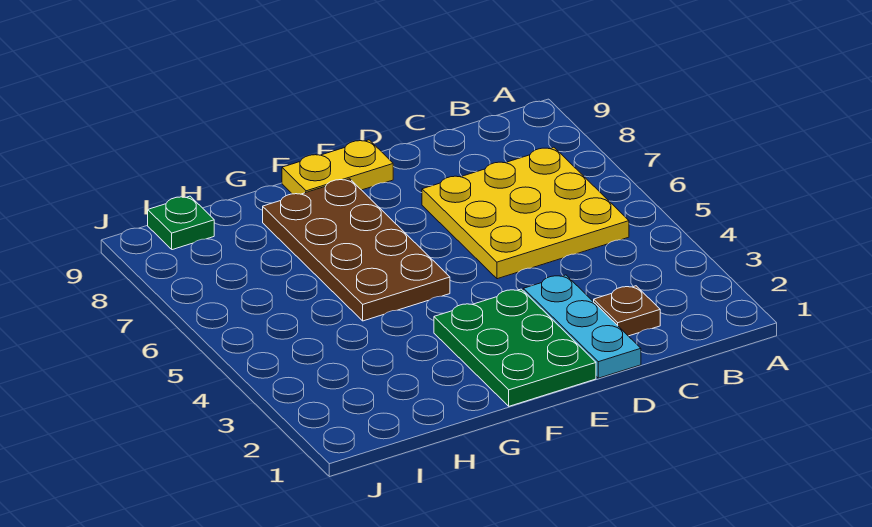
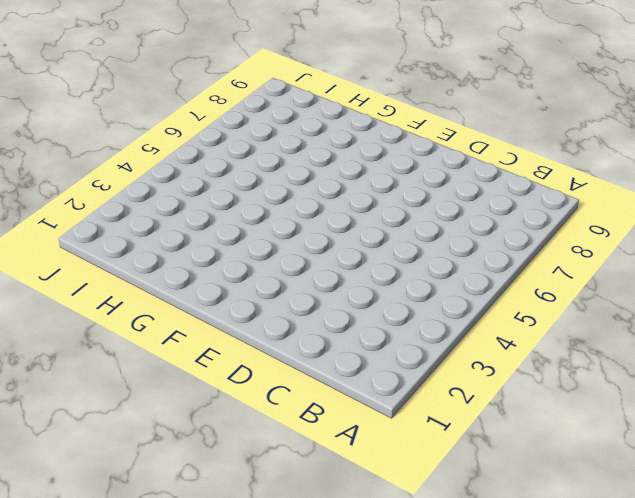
none -> yellow 3x3 plate [422,147,629,279]
none -> brown 1x1 plate [594,286,660,336]

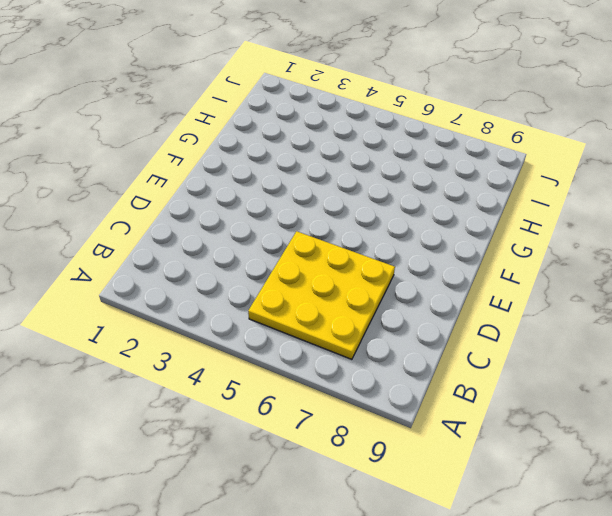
none -> brown 1x1 plate [594,286,660,336]
none -> cyan 1x3 plate [523,275,641,378]

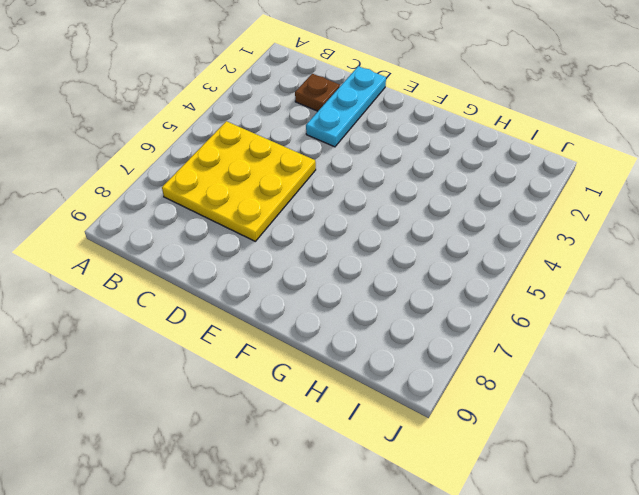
none -> green 2x3 plate [434,289,596,406]
none -> yellow 1x2 plate [282,140,393,194]

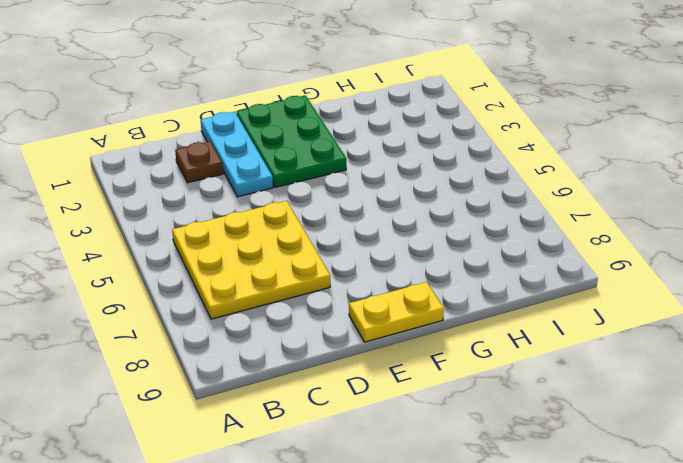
none -> brown 2x4 plate [263,179,450,321]
none -> green 1x1 plate [148,196,214,250]

